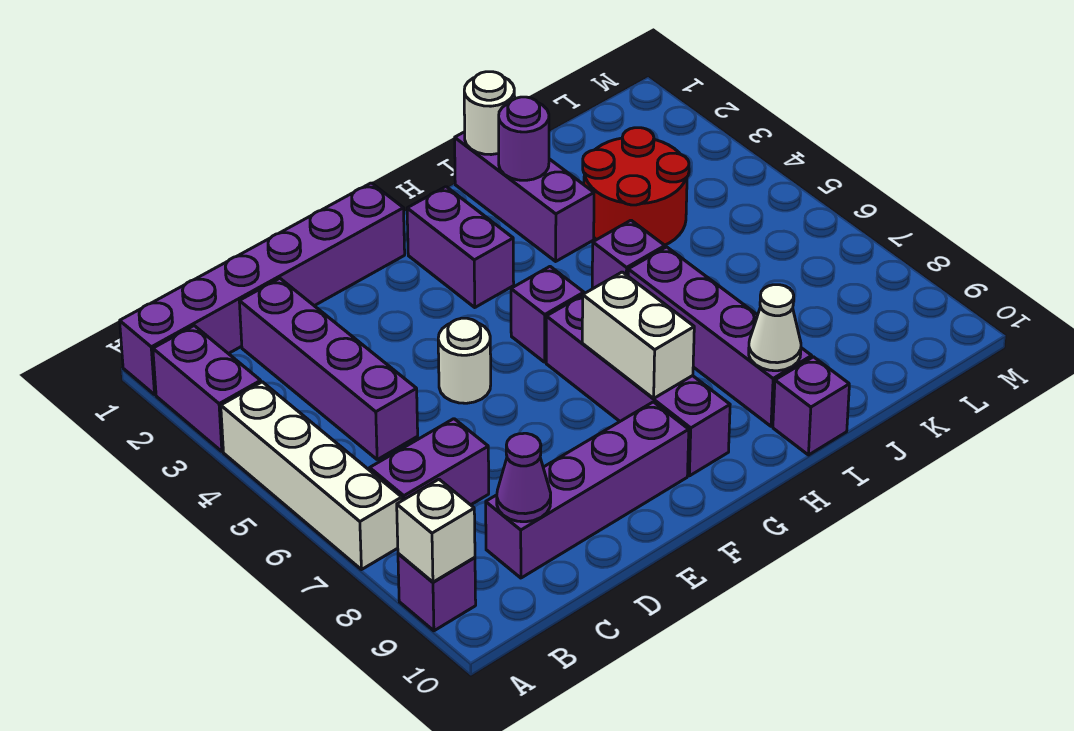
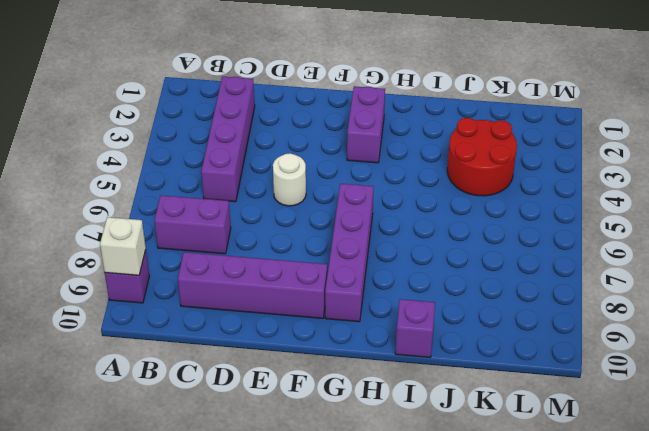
none -> purple 1x6 brick [120,183,405,395]
none -> purple 1x2 brick [153,326,261,451]
none -> white 1x4 brick [221,382,402,570]

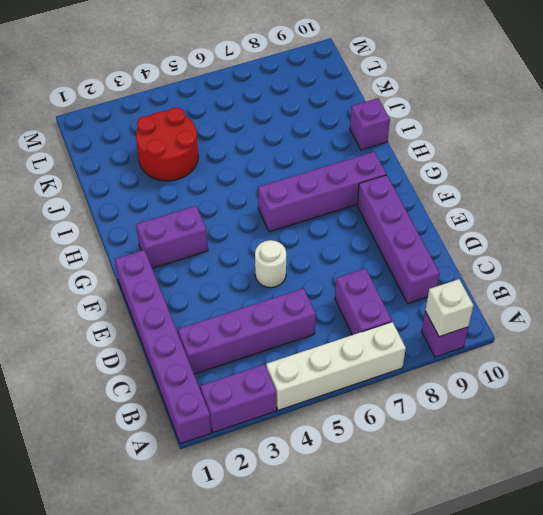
none -> purple 1x1 brick [511,267,584,362]
none -> purple 1x3 brick [455,132,594,261]
none -> purple 1x1 brick [592,220,665,289]

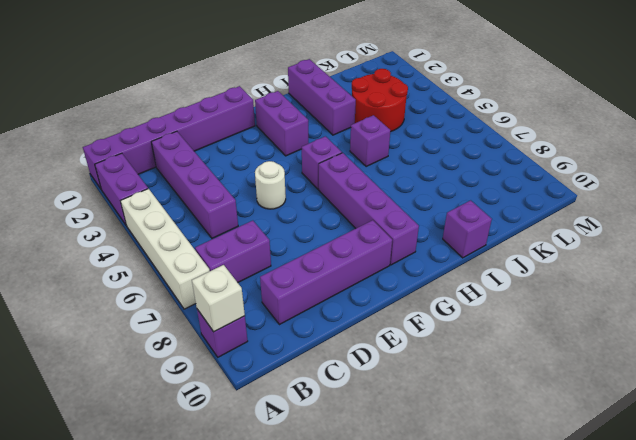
none -> purple 1x4 brick [628,247,812,426]
none -> purple 1x1 cone [497,433,551,522]
none -> white 1x2 brick [582,272,694,398]

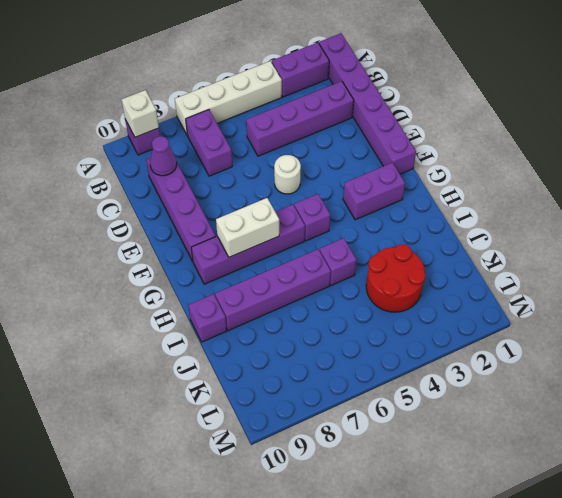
none -> purple 1x3 brick [455,132,594,261]
none -> white 1x1 round brick [464,72,515,155]
none -> purple 1x1 round brick [499,97,549,180]

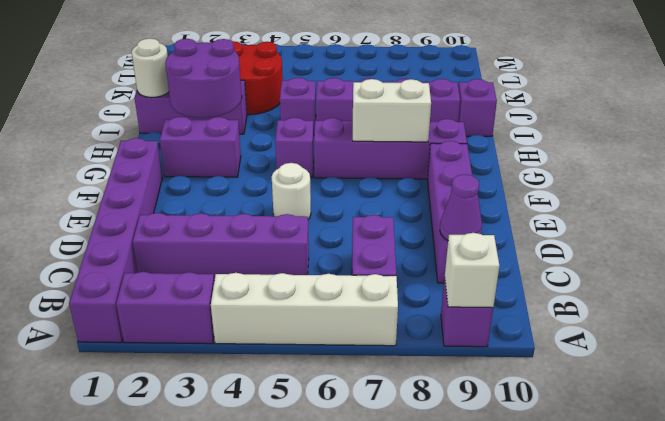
purple 2x2 round brick [165,39,242,118] -> purple 1x1 round brick [499,97,549,180]
none -> white 1x1 cone [749,285,801,371]

